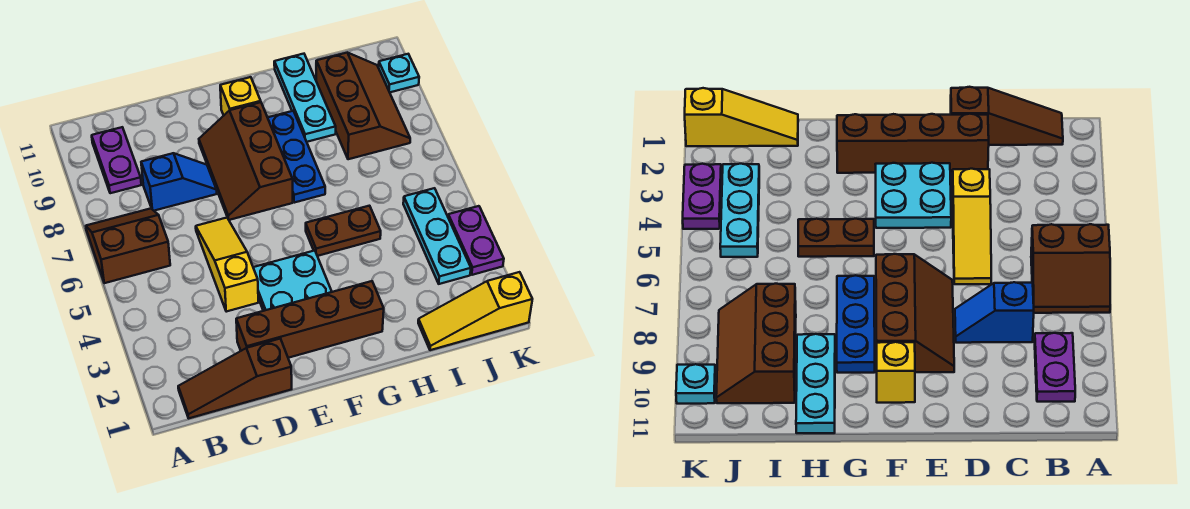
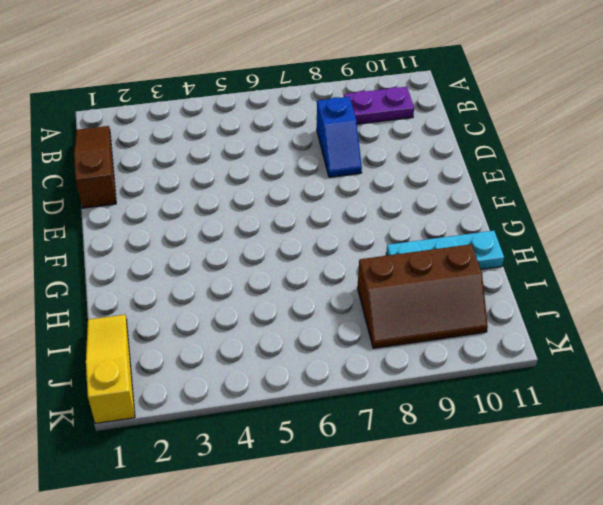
none -> brown 2x2 slope [86,209,170,283]
none -> brown 1x4 brick [236,281,384,358]
none -> yellow 1x3 slope [196,218,258,312]

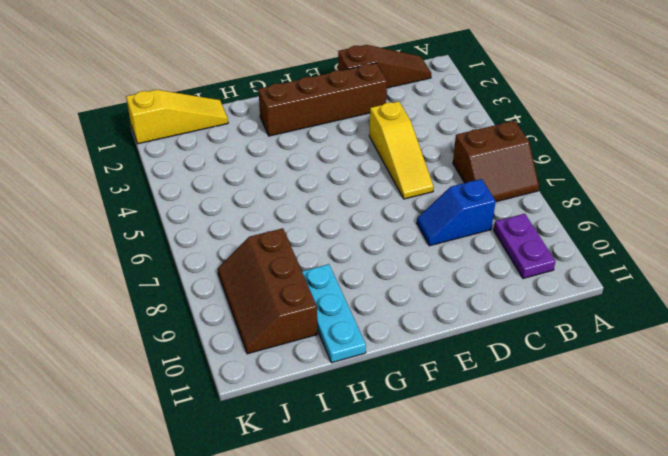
none -> cyan 2x2 plate [253,251,332,311]
none -> brown 2x3 slope [199,102,293,220]
none -> yellow 1x1 brick [220,77,261,115]

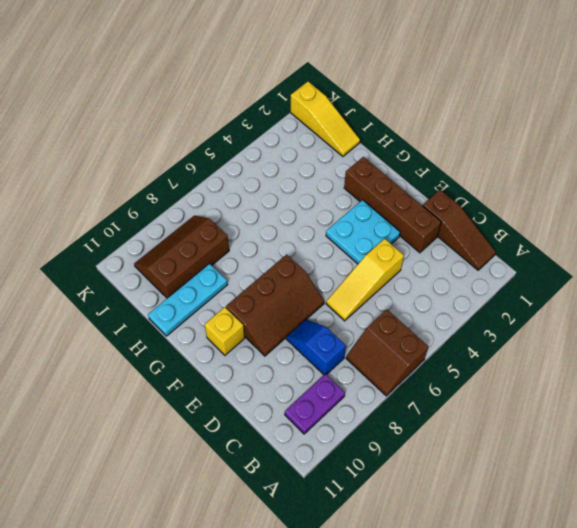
none -> brown 1x2 plate [306,206,381,256]
none -> blue 1x3 plate [268,111,325,203]
none -> cyan 1x3 plate [403,188,471,284]

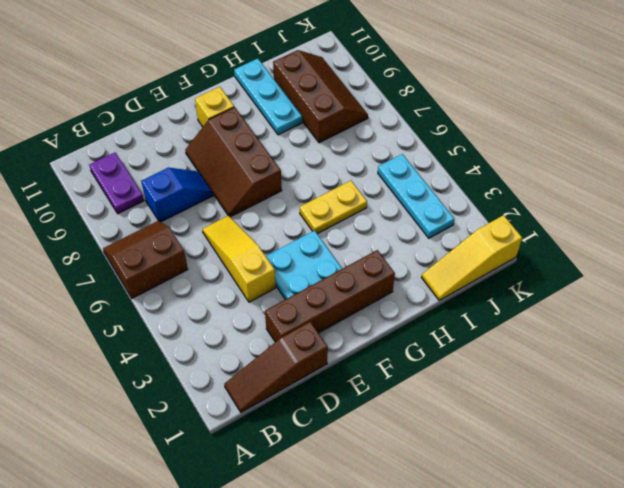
yellow 1x2 plate [300,181,367,234] -> brown 1x2 plate [306,206,381,256]
none -> blue 1x3 plate [268,111,325,203]
none -> purple 1x2 plate [448,206,504,275]
none -> cyan 1x1 plate [379,54,419,92]

